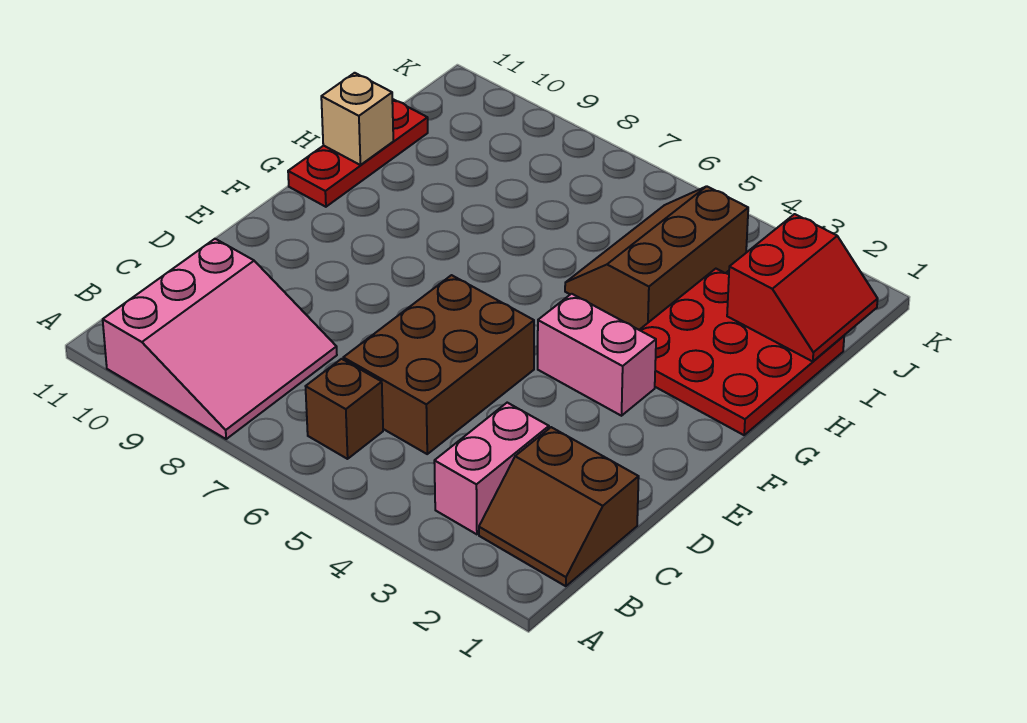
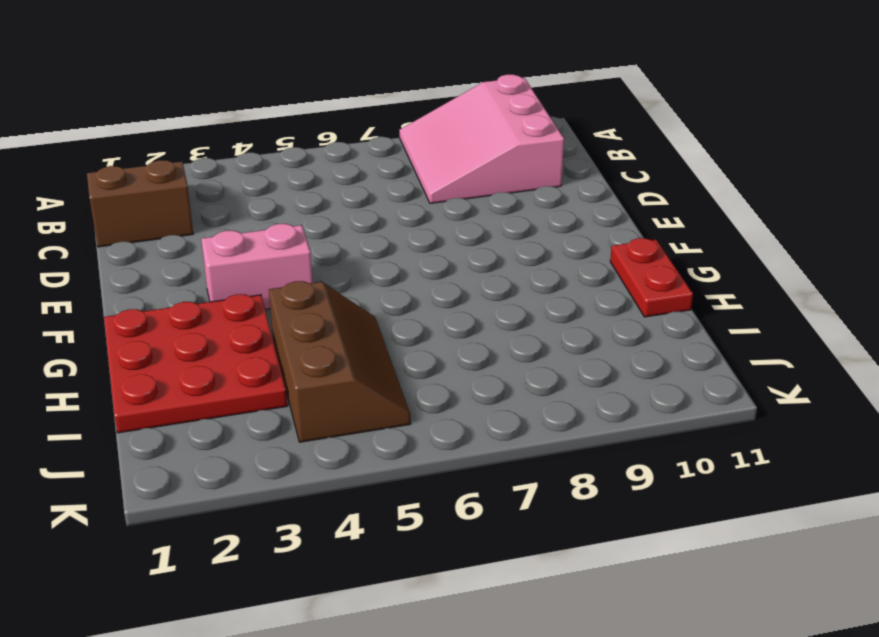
red 1x2 plate [610,238,693,317] -> red 1x3 plate [288,99,428,207]
none -> pink 1x2 brick [434,403,549,534]
none -> brown 1x1 brick [306,359,383,459]

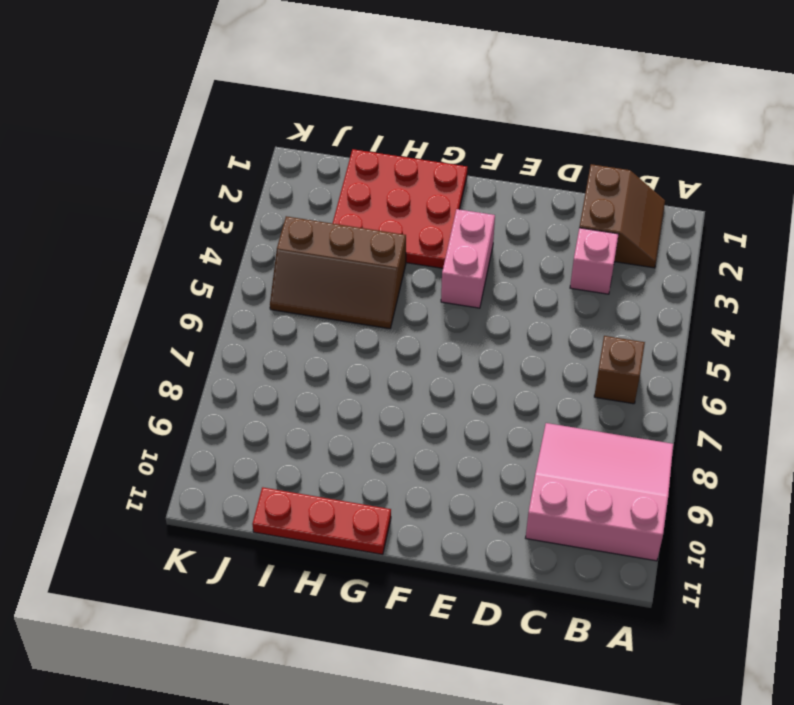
pink 1x1 brick [570,228,619,294] -> pink 1x2 brick [434,403,549,534]
none -> brown 2x3 brick [343,275,534,454]
none -> tan 1x1 brick [321,73,393,165]

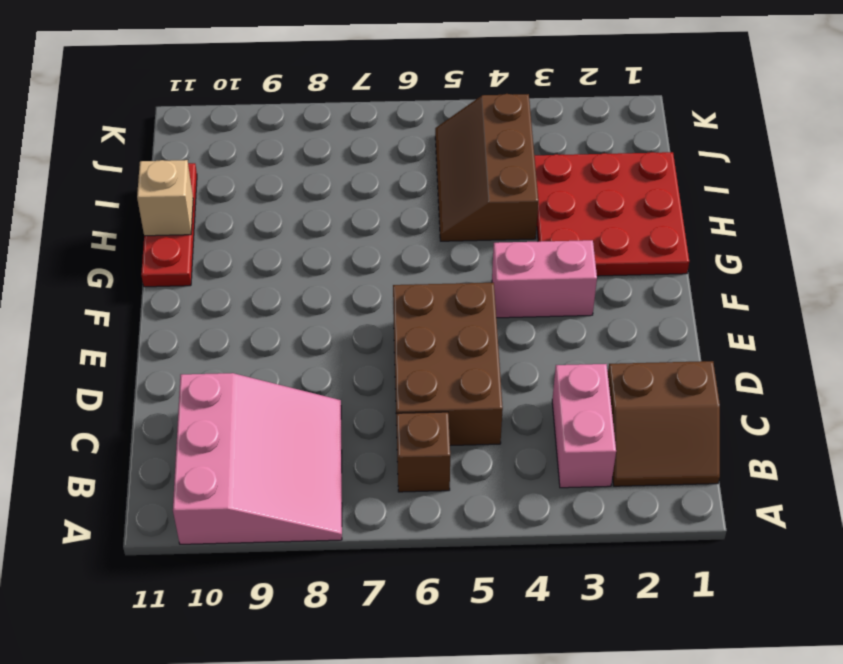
none -> red 2x2 slope [727,214,878,362]

